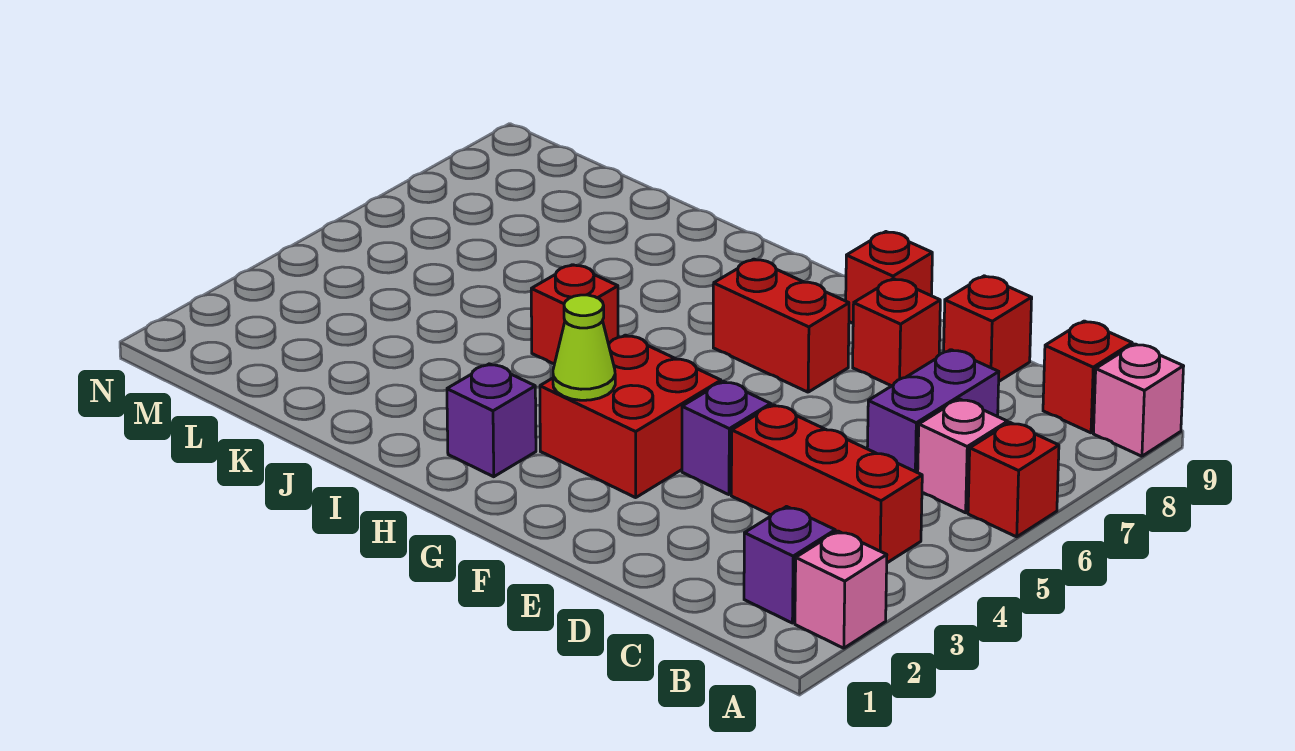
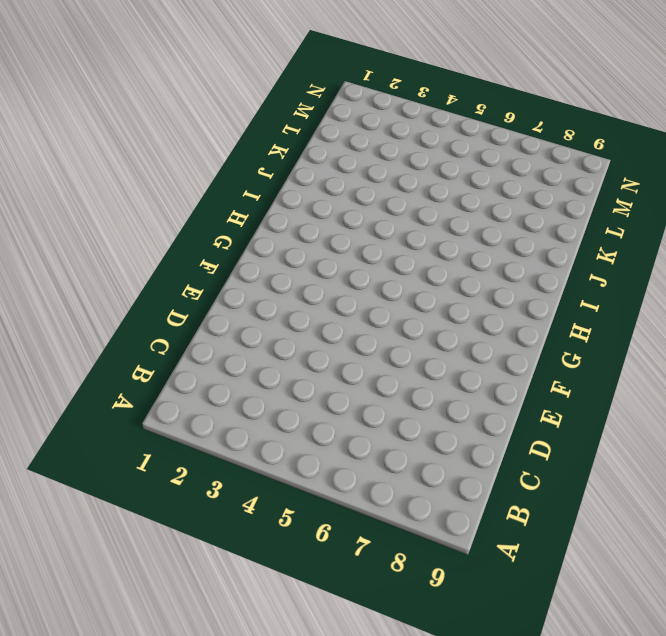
none -> pink 1x1 brick [795,531,887,648]
none -> red 1x1 brick [968,423,1059,537]
none -> pink 1x1 brick [1093,344,1184,456]

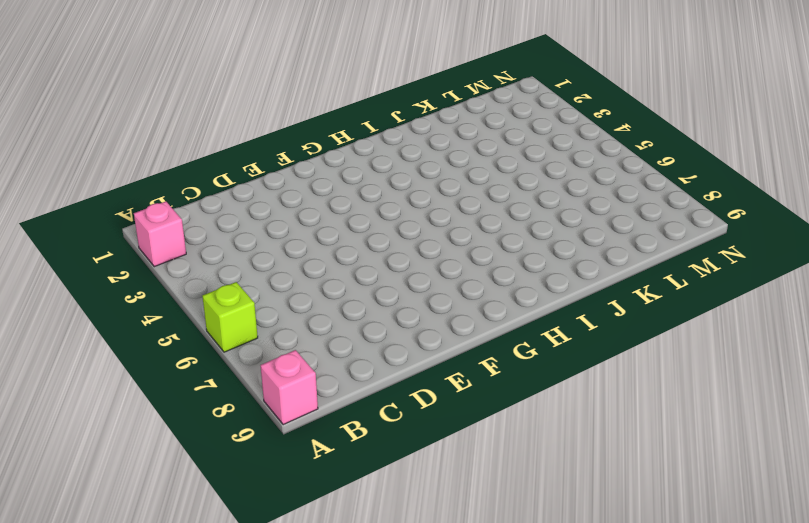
lime 1x1 brick [202,282,258,352] -> red 1x1 brick [968,423,1059,537]
none -> purple 1x1 brick [744,507,835,623]
none -> red 1x3 brick [731,405,922,563]
none -> pink 1x1 brick [918,399,1008,513]

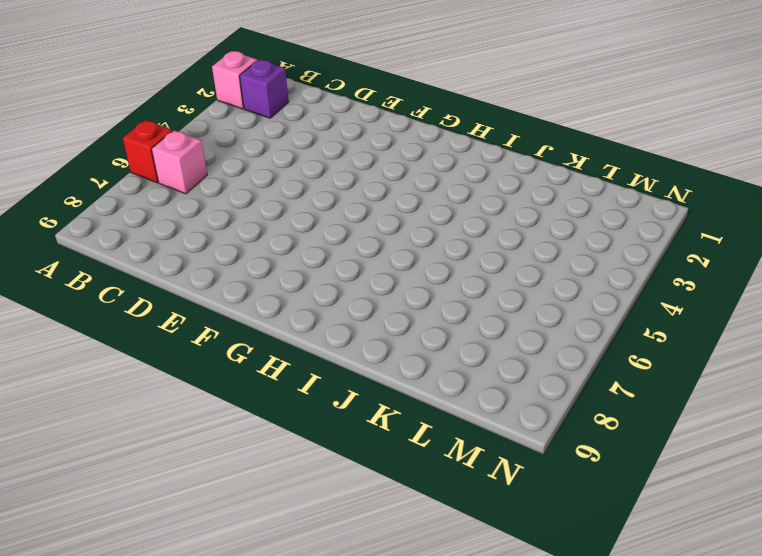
none -> pink 1x1 brick [1093,344,1184,456]
none -> red 1x3 brick [731,405,922,563]
none -> red 1x1 brick [1043,321,1132,433]

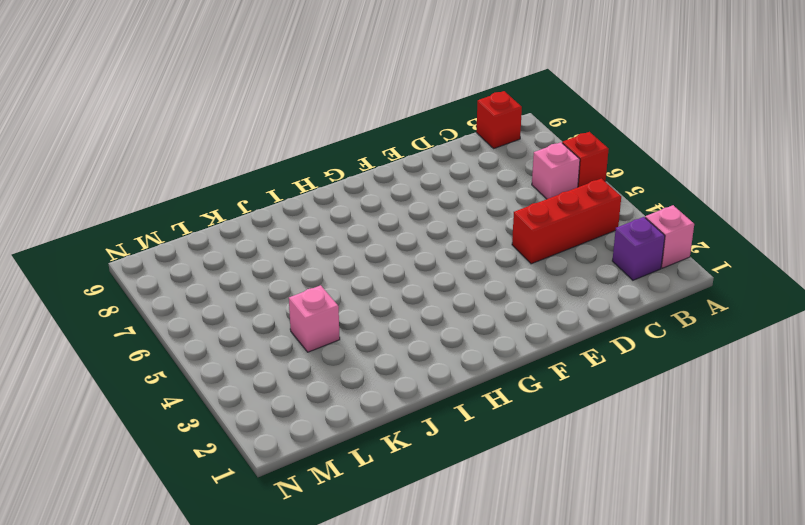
pink 1x1 brick [289,285,340,352] -> pink 1x1 brick moved to [1093,344,1184,456]
none -> purple 1x2 brick [867,350,999,473]
none -> red 1x1 brick [944,276,1032,381]
none -> purple 1x1 brick [682,381,771,495]

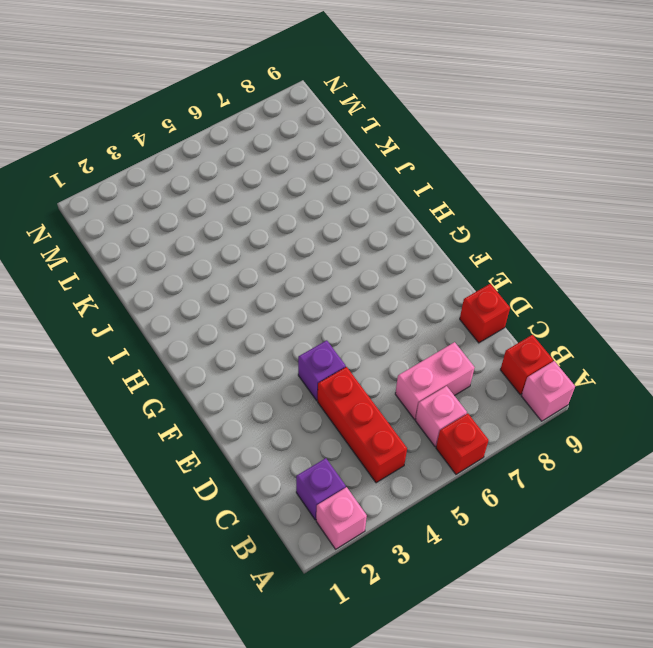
pink 1x2 brick [395,342,475,419] -> purple 1x2 brick [867,350,999,473]
none -> red 1x1 brick [853,279,940,386]
none -> red 2x2 brick [540,335,721,498]
none -> red 1x2 brick [713,259,849,392]

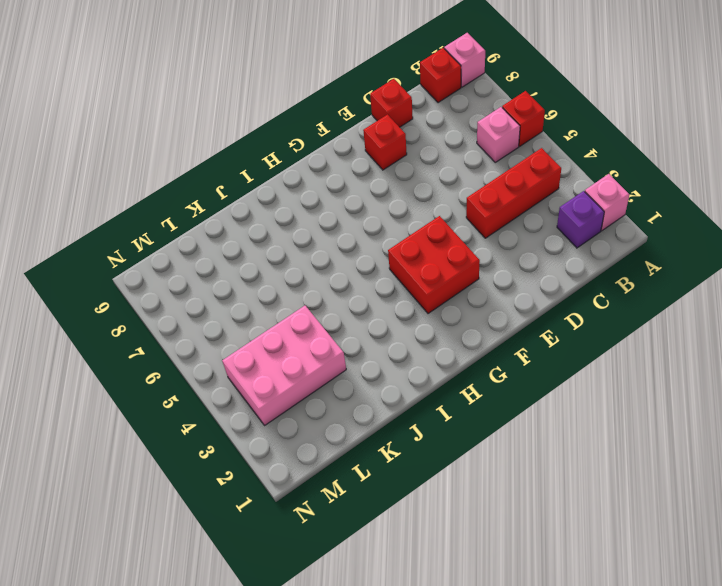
pink 2x3 brick [222,306,346,426] -> none
none -> purple 1x2 brick [867,350,999,473]
none -> purple 1x1 brick [682,381,771,495]
none -> red 1x2 brick [713,259,849,392]

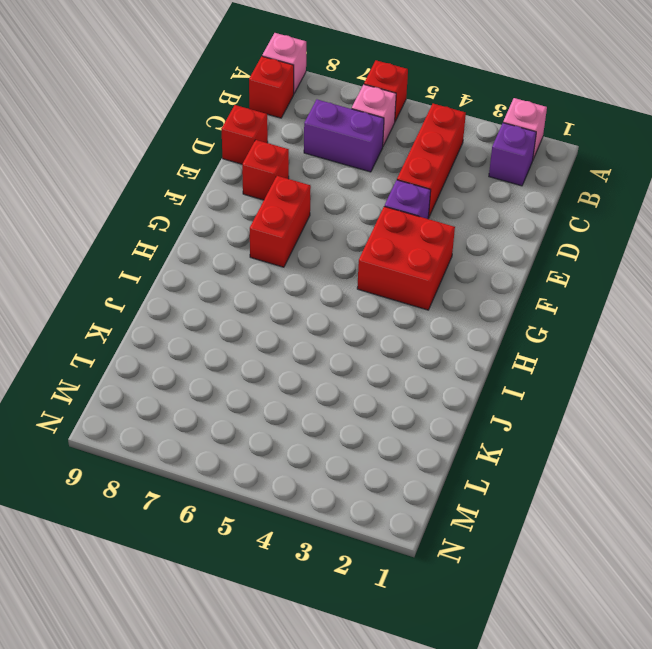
none -> red 1x1 brick [846,232,932,323]
none -> purple 1x1 brick [447,364,536,477]
none -> red 1x1 brick [531,265,618,364]

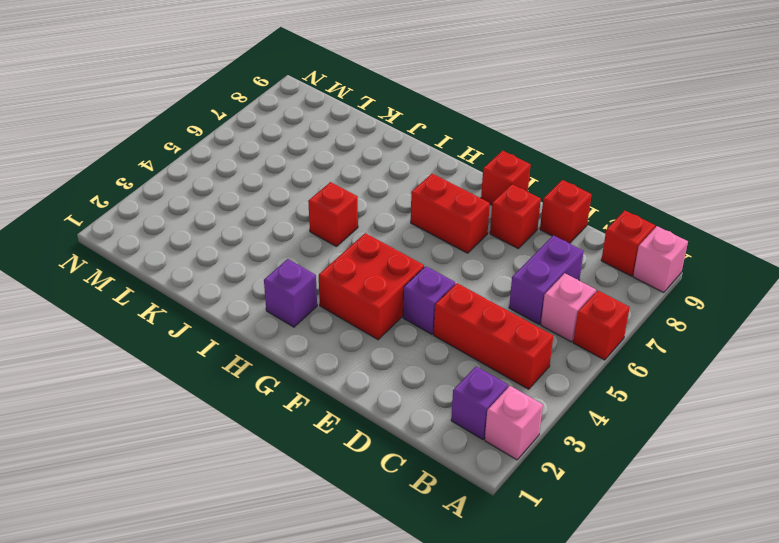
none -> lime 1x1 cone [553,295,615,400]

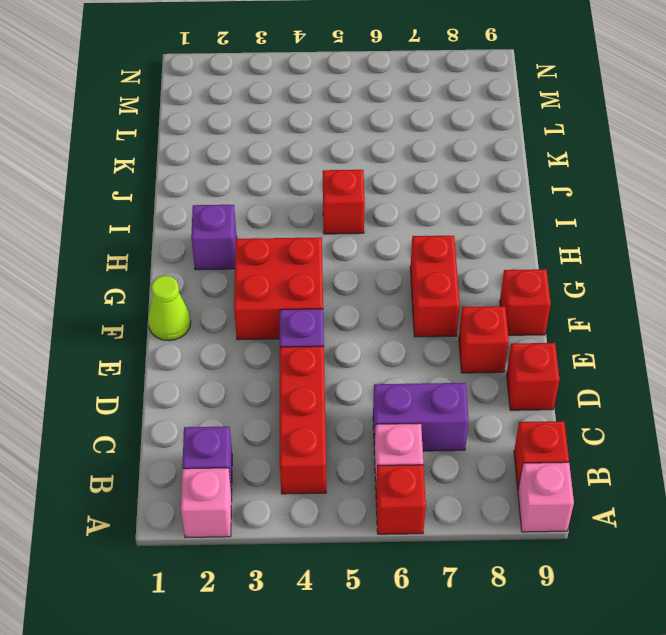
lime 1x1 cone [148,276,191,341] -> lime 1x1 cone moved to [553,295,615,400]

